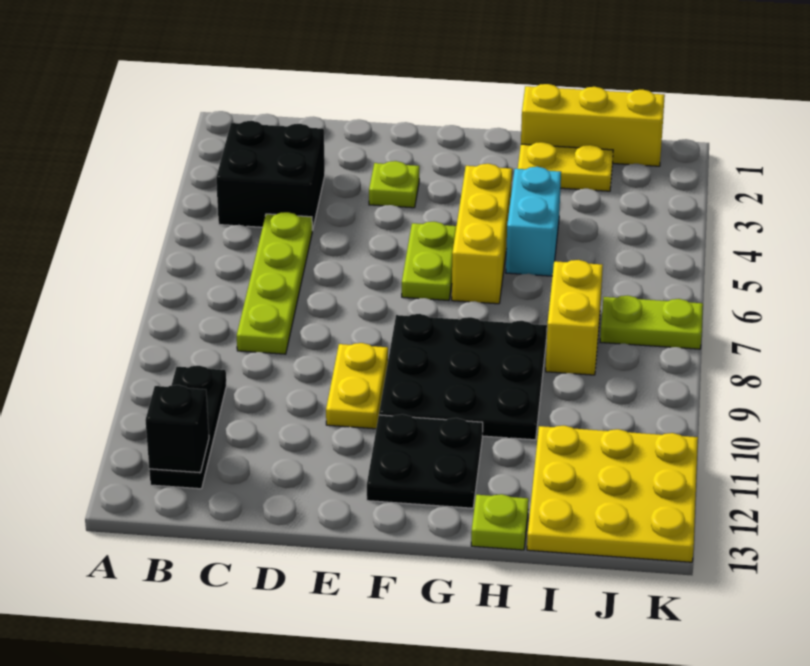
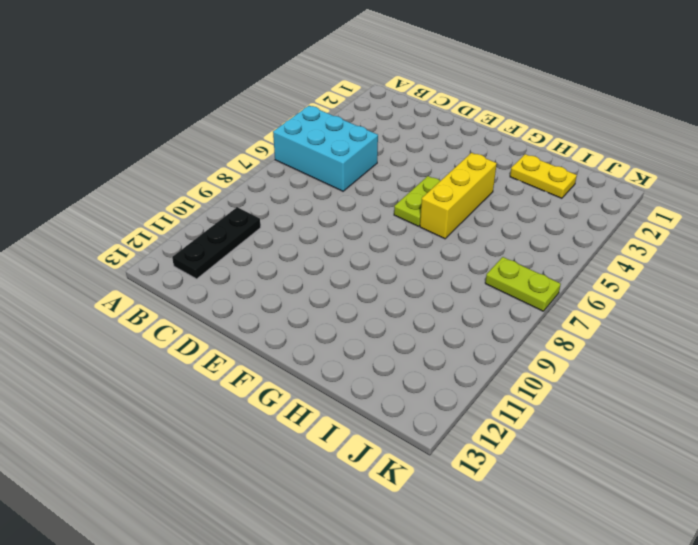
cyan 2x3 brick [273,106,378,191] -> lime 1x4 plate [237,212,312,354]
none -> black 2x2 brick [216,121,325,230]
none -> lime 1x1 plate [369,161,419,208]
none -> yellow 1x2 plate [326,343,388,429]

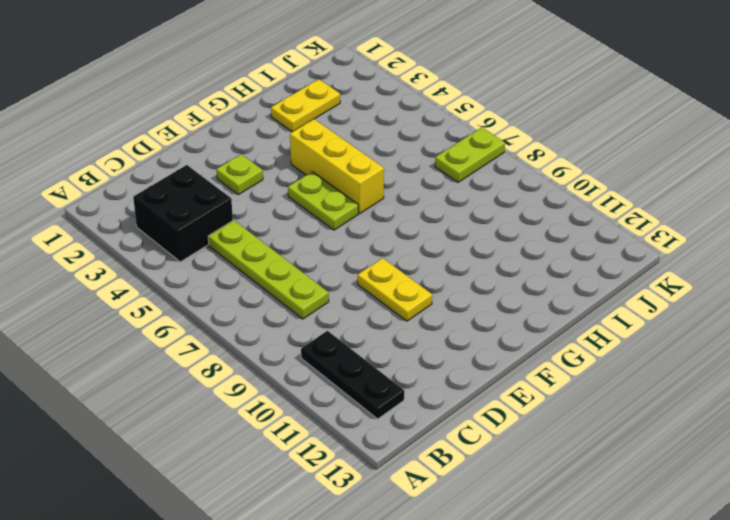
none -> black 3x3 plate [379,314,547,440]
none -> black 2x2 plate [367,414,483,508]
none -> yellow 1x3 brick [521,84,665,166]

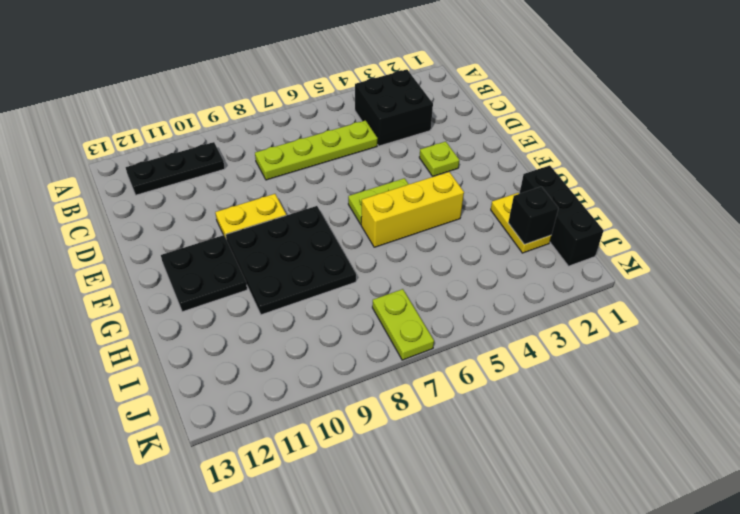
black 1x3 brick [519,165,604,266] -> yellow 1x3 brick [521,84,665,166]
black 1x1 brick [508,187,558,244] -> black 1x1 brick moved to [145,385,209,473]
none -> cyan 1x2 brick [506,167,561,276]
none -> lime 1x1 plate [471,494,529,550]
none -> yellow 1x2 brick [546,260,603,375]

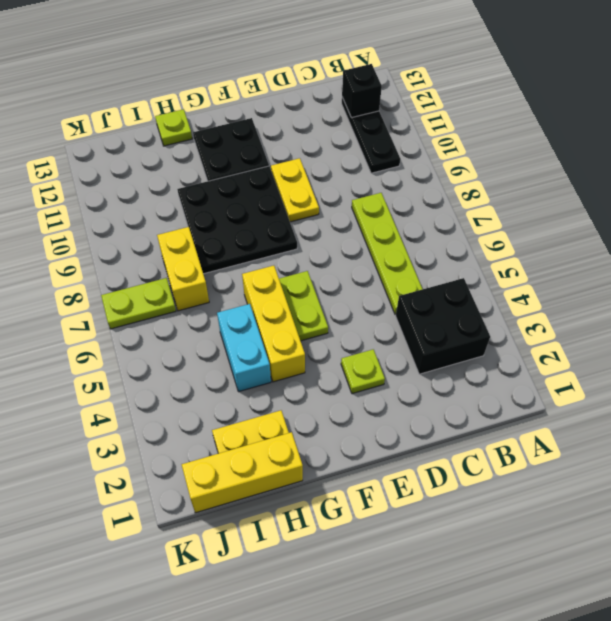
none -> yellow 3x3 plate [527,426,698,562]

